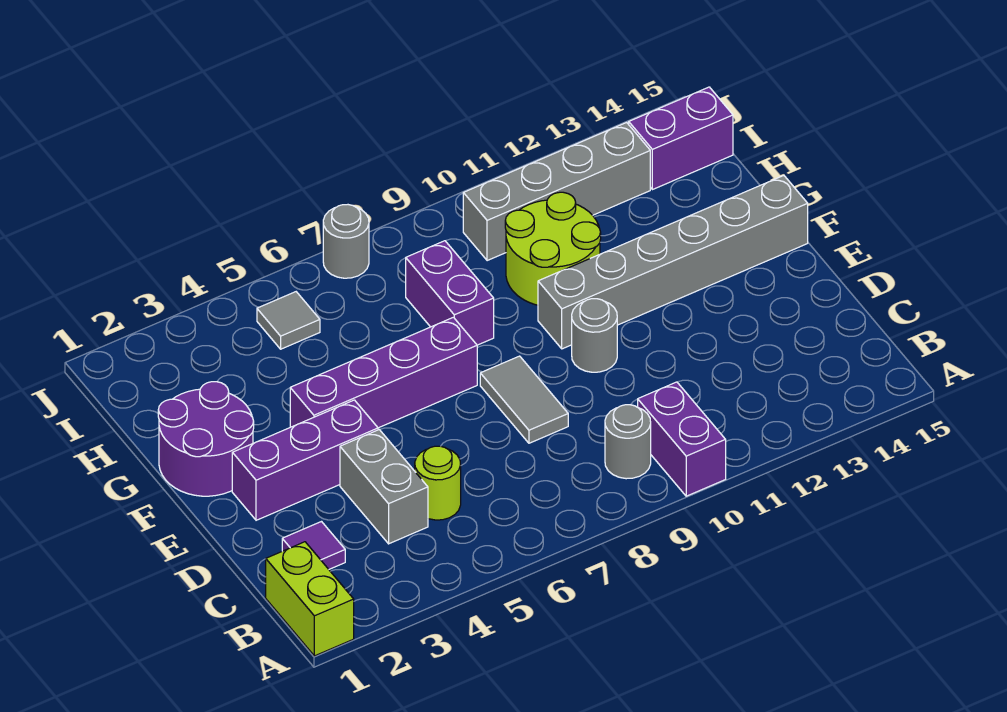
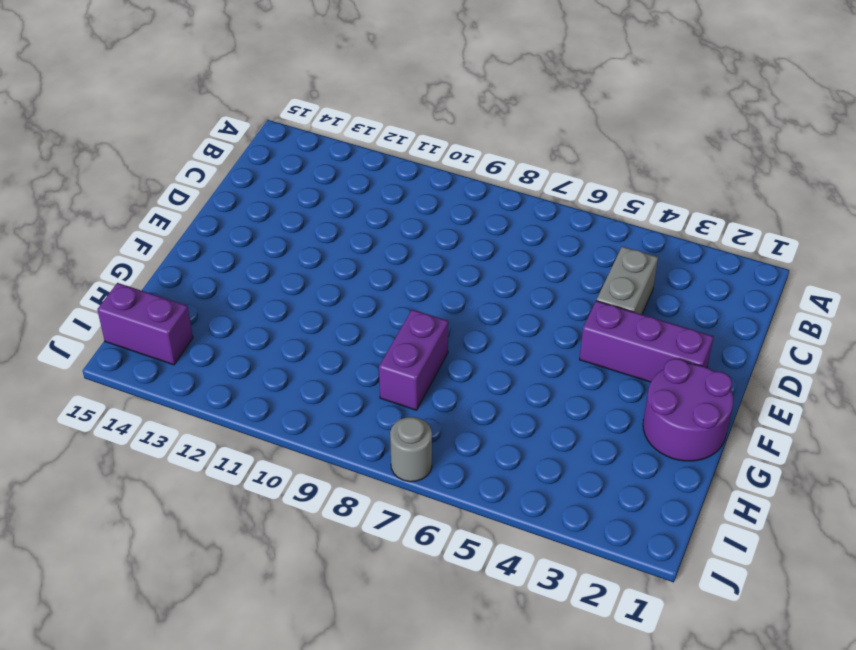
none -> lime 1x2 brick [266,542,354,656]
none -> purple 1x2 brick [638,382,726,496]
none -> grey 1x1 round brick [605,405,651,479]

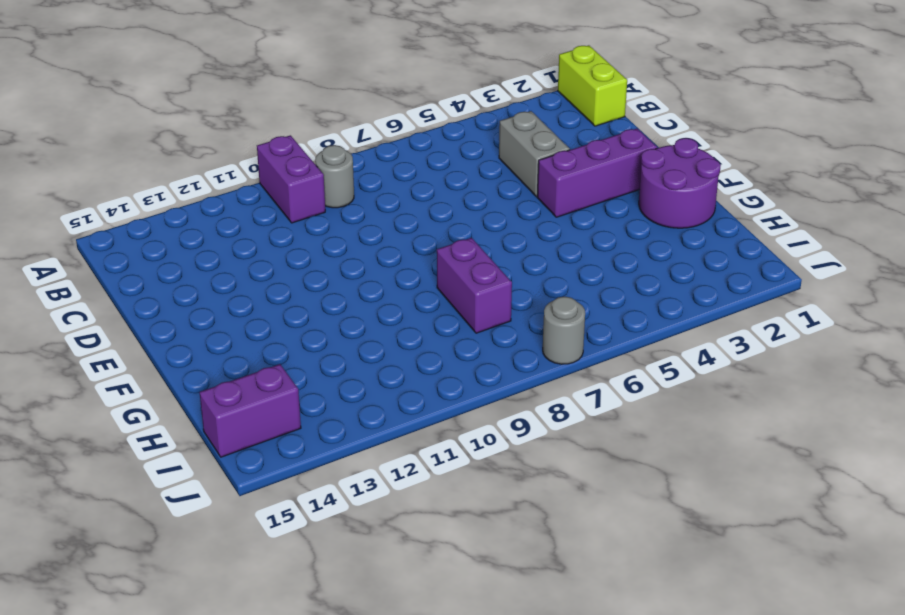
none -> purple 1x1 tile [282,522,345,569]
none -> lime 1x1 round brick [415,446,461,520]
none -> grey 1x2 tile [480,356,568,443]

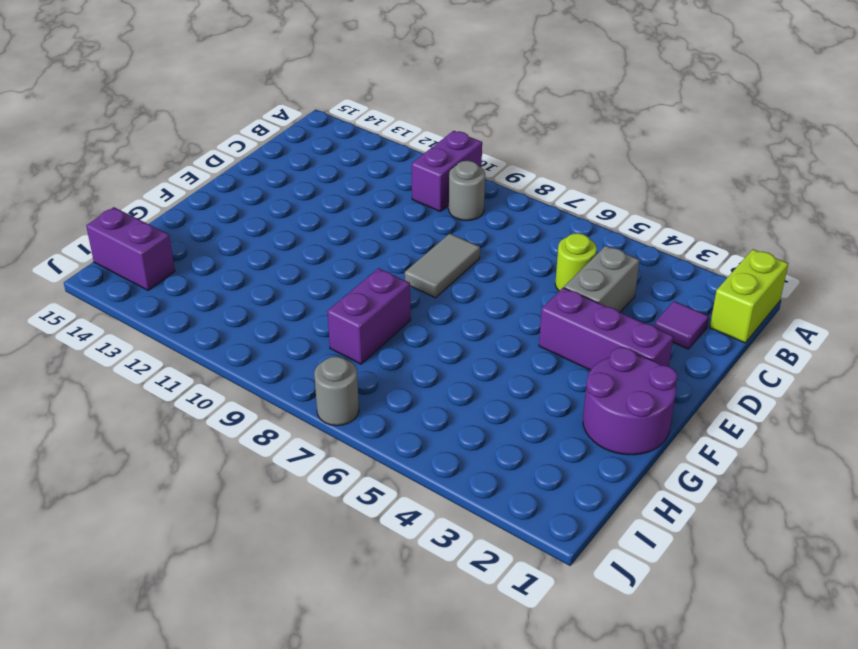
none -> grey 1x1 round brick [572,299,617,372]
none -> purple 1x4 brick [290,317,477,428]
none -> grey 1x6 brick [538,176,808,349]

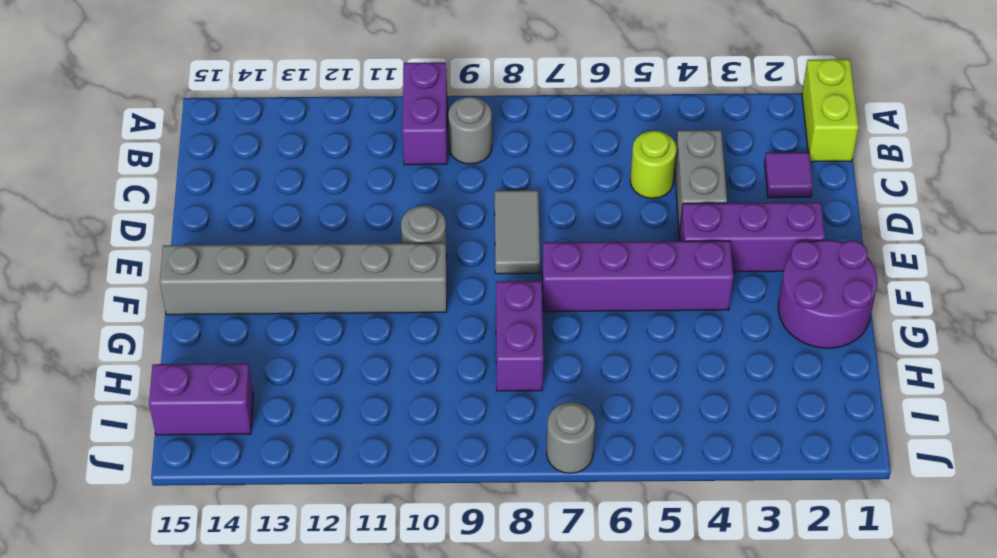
none -> lime 2x2 round brick [505,192,601,305]
none -> grey 1x1 tile [257,292,320,349]
none -> grey 1x4 brick [463,122,650,261]

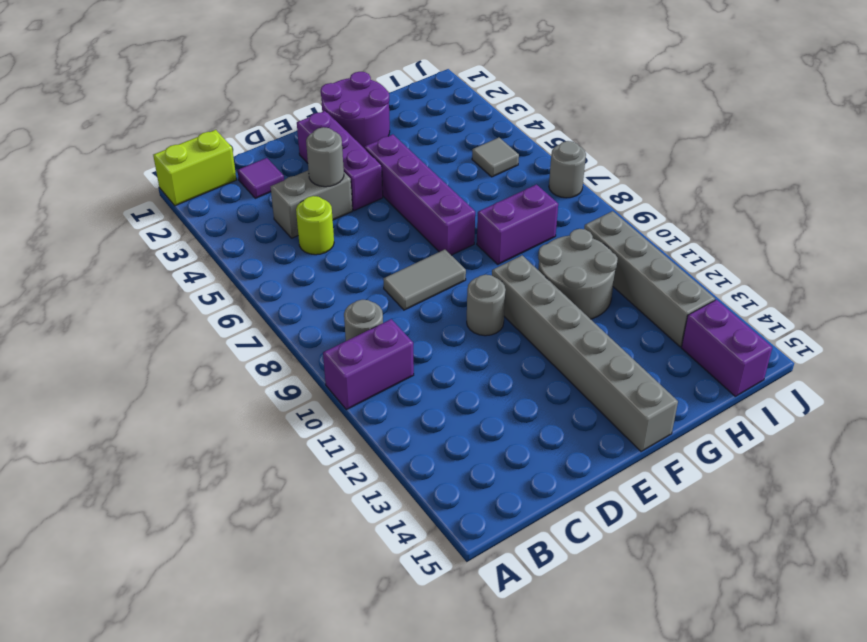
grey 1x1 round brick [306,127,344,187] -> none
grey 2x2 round brick [538,229,618,319] -> lime 2x2 round brick [505,192,601,305]

